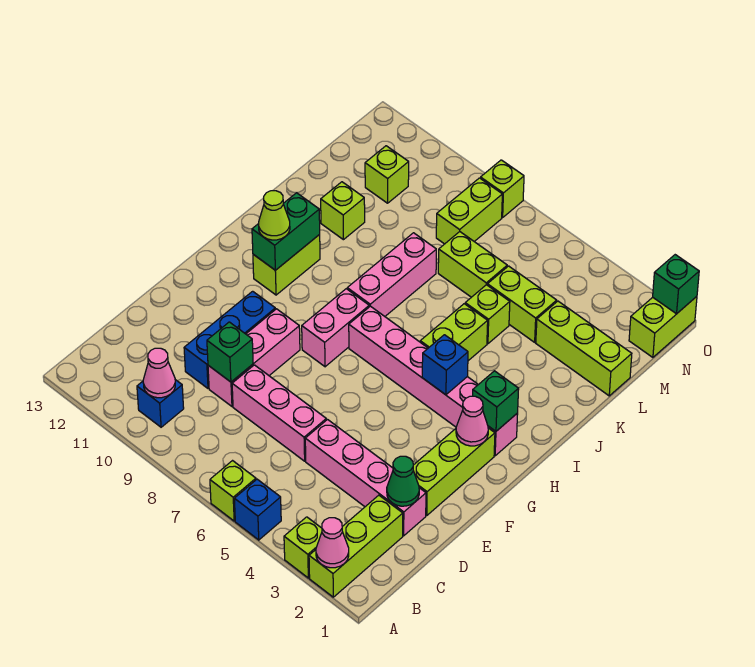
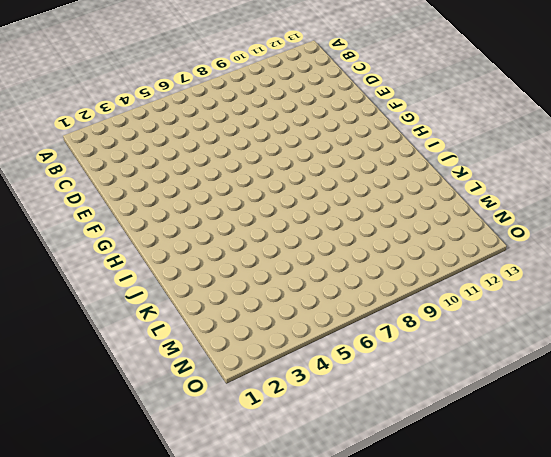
none -> lime 1x3 brick [309,495,403,597]
none -> lime 1x1 brick [284,517,322,578]
none -> blue 1x1 brick [234,479,281,540]
none -> lime 1x1 brick [210,461,256,521]

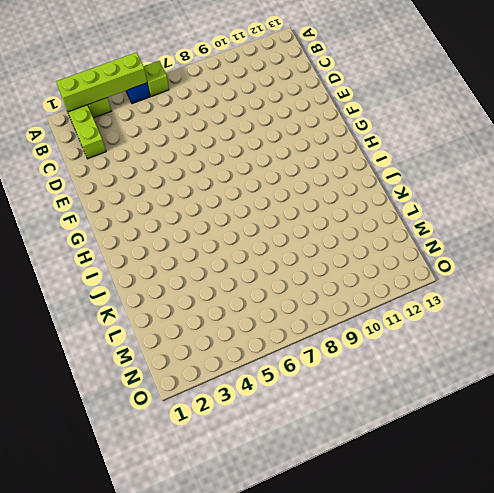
lime 1x4 brick [56,52,147,112] -> pink 1x1 cone [316,518,349,568]
none -> blue 1x1 brick [137,380,184,427]
none -> pink 1x4 brick [305,420,426,536]
none -> pink 1x3 brick [232,365,326,461]
none -> pink 1x3 brick [208,309,300,406]

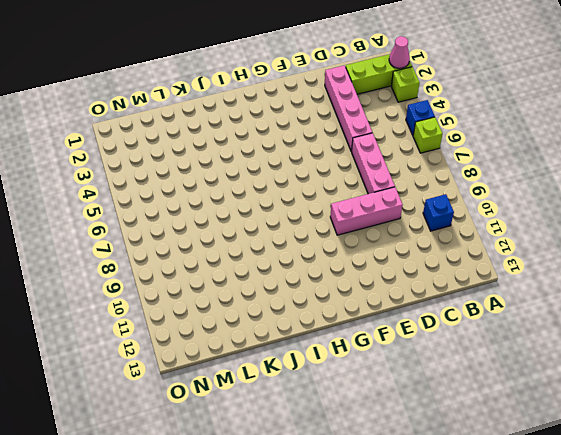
none -> blue 1x3 brick [184,291,275,388]
none -> lime 1x3 brick [413,428,495,515]
none -> pink 1x2 brick [302,289,369,367]
none -> pink 1x6 brick [349,306,518,456]

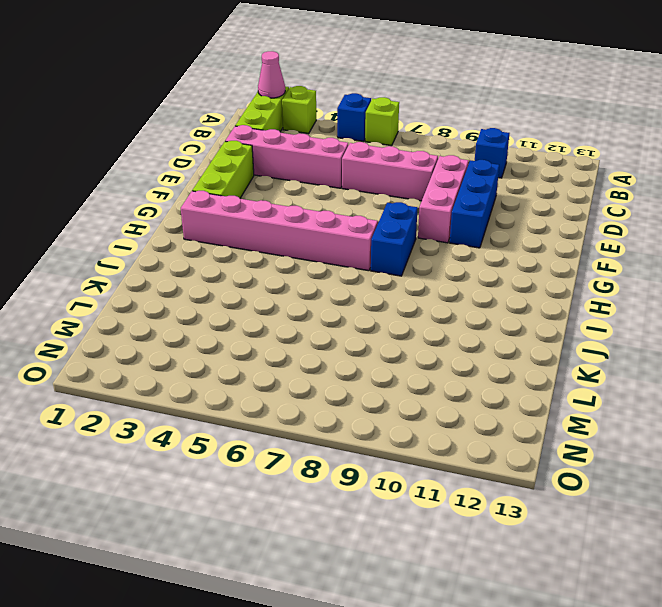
blue 1x2 brick [371,202,418,276] -> pink 1x2 brick [302,289,369,367]
none -> lime 1x2 brick [253,235,320,295]
none -> lime 1x2 brick [420,304,488,361]
none -> pink 1x3 brick [347,233,436,316]
none -> lime 1x1 brick [465,285,510,344]

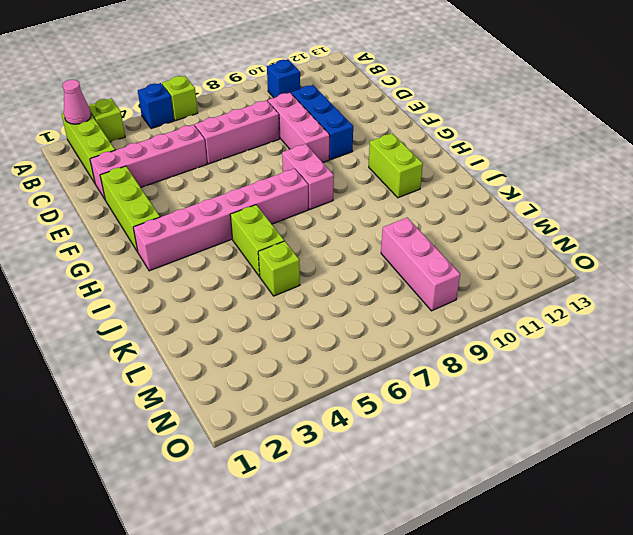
pink 1x3 brick [381,218,460,311] -> pink 1x3 brick moved to [347,233,436,316]
none -> lime 1x1 brick [321,182,365,240]
none -> lime 1x3 brick [536,301,632,396]
none -> lime 1x2 brick [487,266,557,342]
none -> lime 1x2 brick [438,232,507,297]

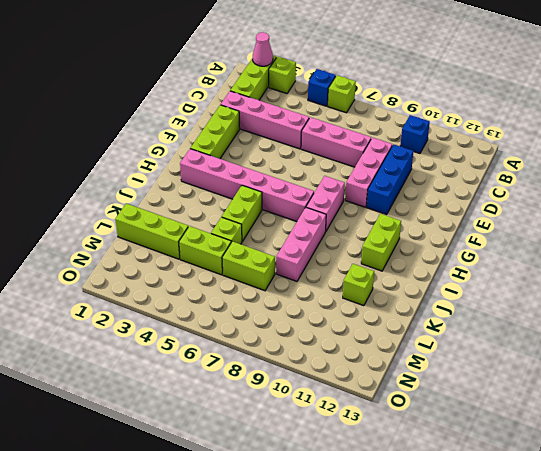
none -> lime 1x2 brick [436,178,502,244]
none -> lime 1x1 brick [365,146,409,203]
none -> lime 1x2 brick [629,296,697,357]
none -> lime 1x1 brick [480,160,524,218]

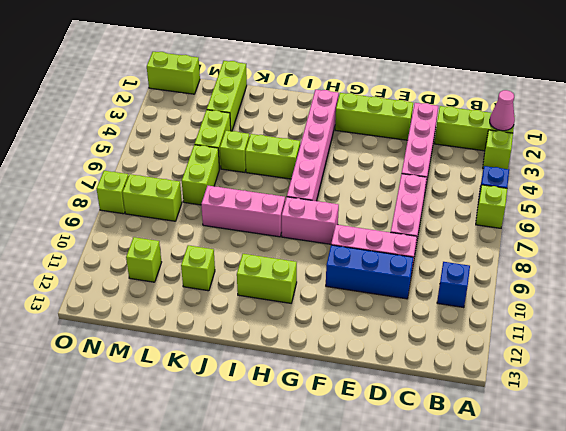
none -> pink 1x1 cone [143,348,175,398]
none -> green 1x1 cone [387,456,419,506]
none -> green 1x1 brick [207,322,253,382]
none -> pink 1x1 cone [456,396,488,446]

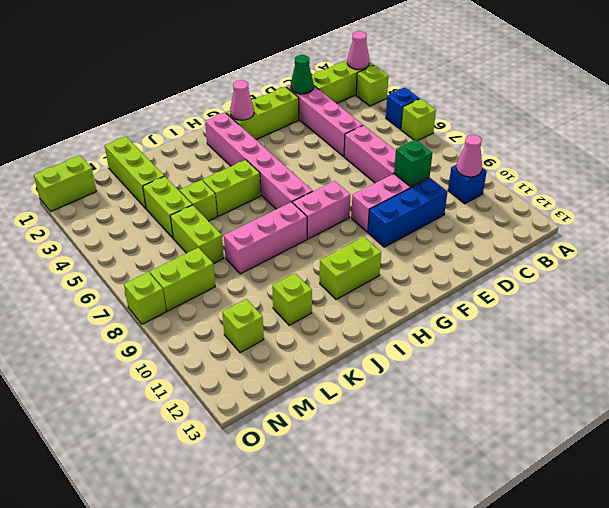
none -> green 1x1 brick [473,371,519,431]
none -> blue 1x1 brick [422,335,468,395]
none -> green 1x2 brick [252,193,320,270]
none -> green 1x1 brick [653,255,699,314]

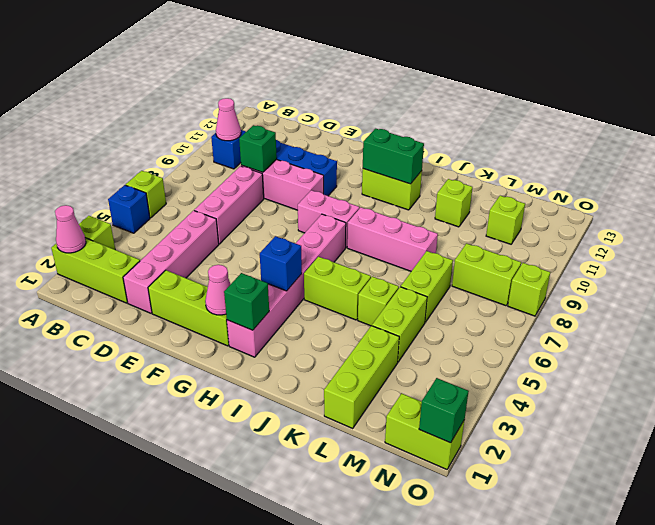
none -> green 1x1 cone [387,456,419,506]
none -> lime 1x1 cone [259,191,290,240]

